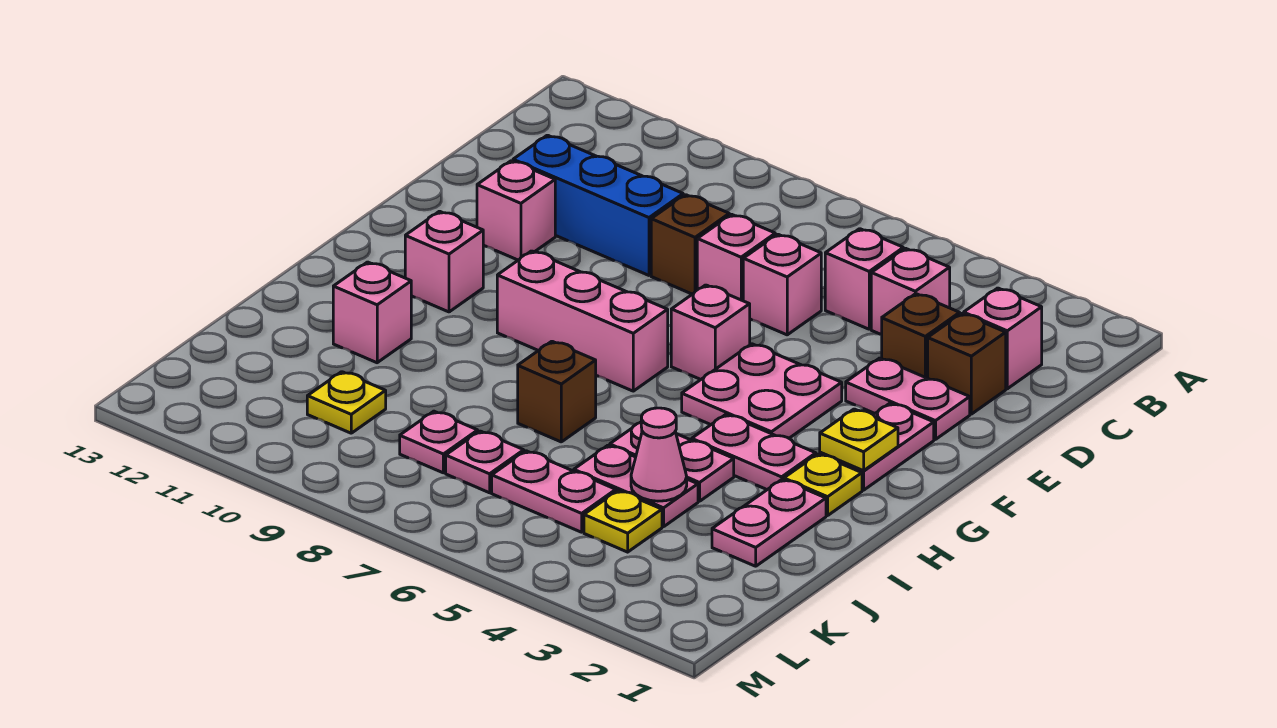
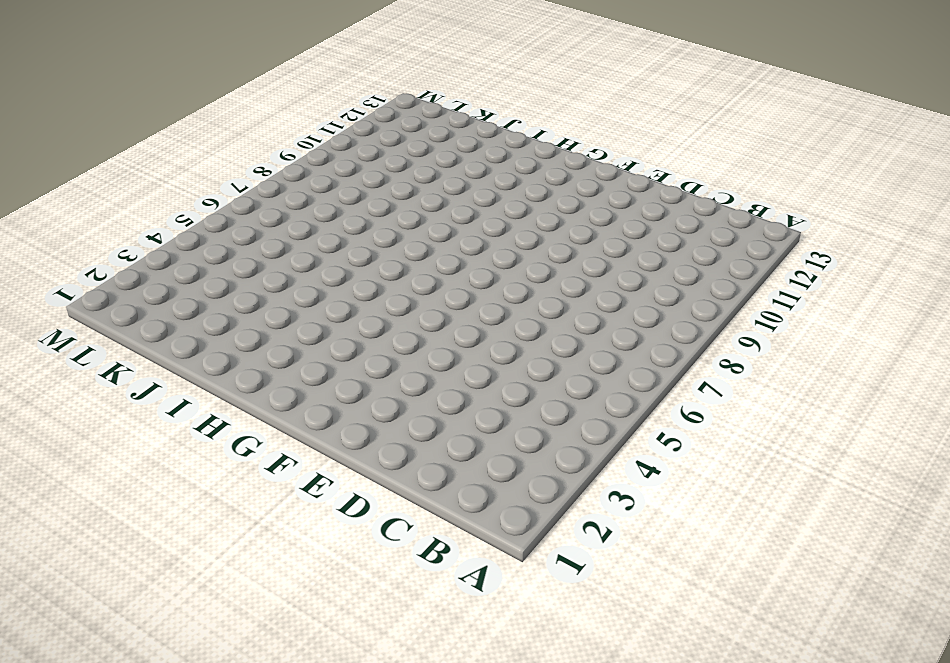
none -> pink 1x1 brick [964,288,1042,389]
none -> pink 1x1 brick [871,248,950,335]
none -> pink 1x1 brick [825,229,903,329]
none -> brown 1x1 brick [928,314,1006,414]

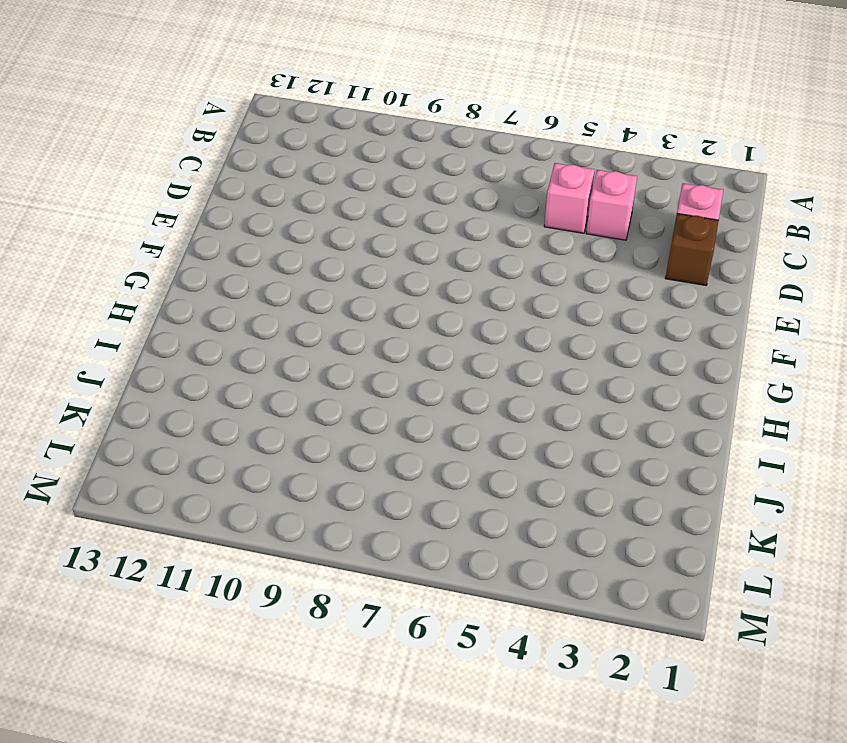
none -> brown 1x1 brick [882,294,960,378]
none -> pink 1x1 brick [743,234,821,335]
none -> pink 1x1 brick [697,214,775,301]
none -> brown 1x1 brick [651,195,729,294]

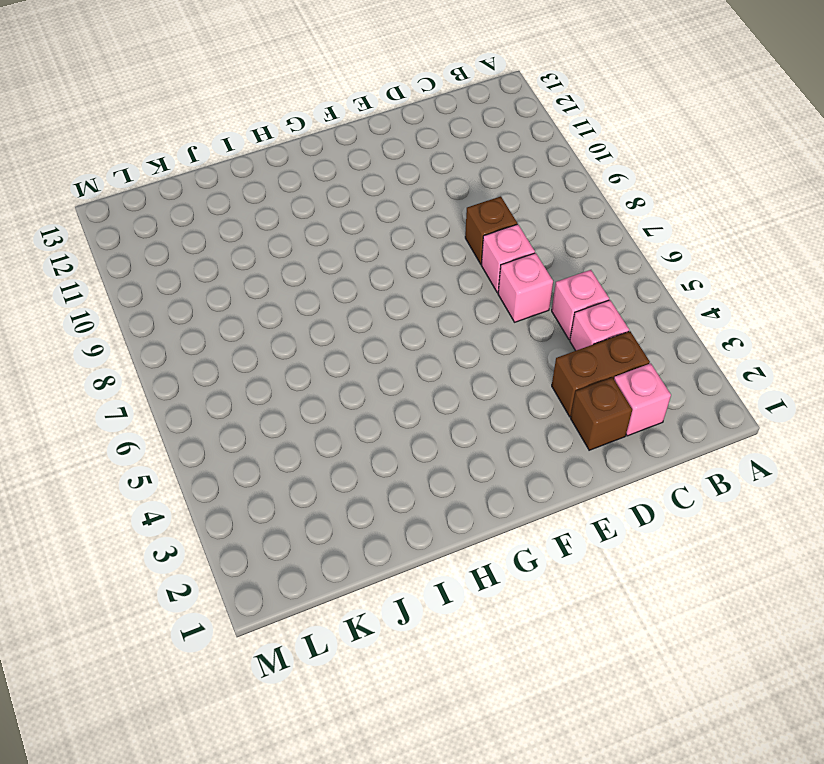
brown 1x2 brick [552,331,650,417] -> brown 1x1 brick [882,294,960,378]
none -> blue 1x3 brick [513,135,683,275]
none -> pink 1x2 plate [846,358,970,439]
none -> pink 1x1 brick [477,161,555,260]
none -> pink 1x2 plate [820,403,934,490]

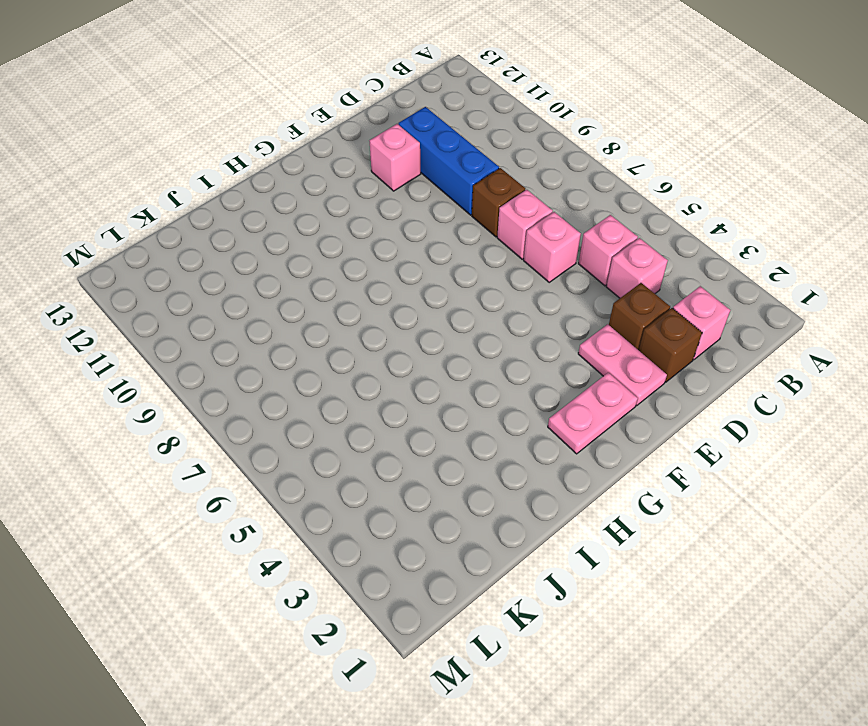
none -> pink 2x2 plate [682,344,842,438]
none -> pink 1x1 brick [671,285,750,379]
none -> pink 1x3 brick [497,251,668,391]
none -> pink 1x1 brick [405,211,483,312]

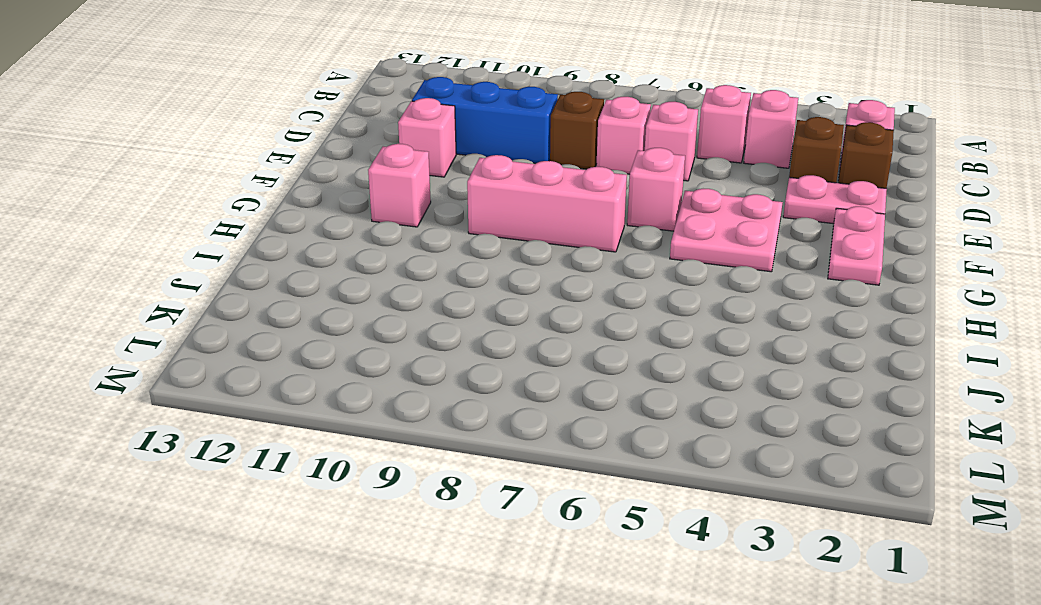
none -> yellow 1x1 plate [784,454,862,516]
none -> pink 1x2 plate [692,414,816,490]
none -> pink 1x2 plate [712,479,826,566]
none -> pink 1x2 plate [610,422,734,501]

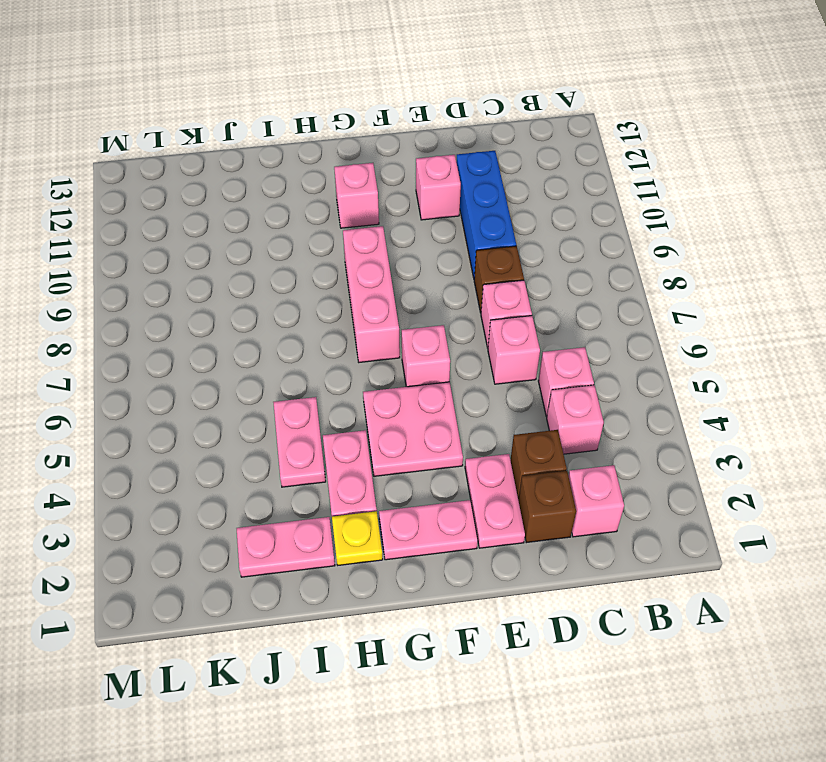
none -> brown 1x1 brick [518,341,596,442]
none -> pink 1x1 brick [333,262,411,363]
none -> pink 1x2 plate [574,445,698,527]
none -> yellow 1x1 plate [584,491,662,552]

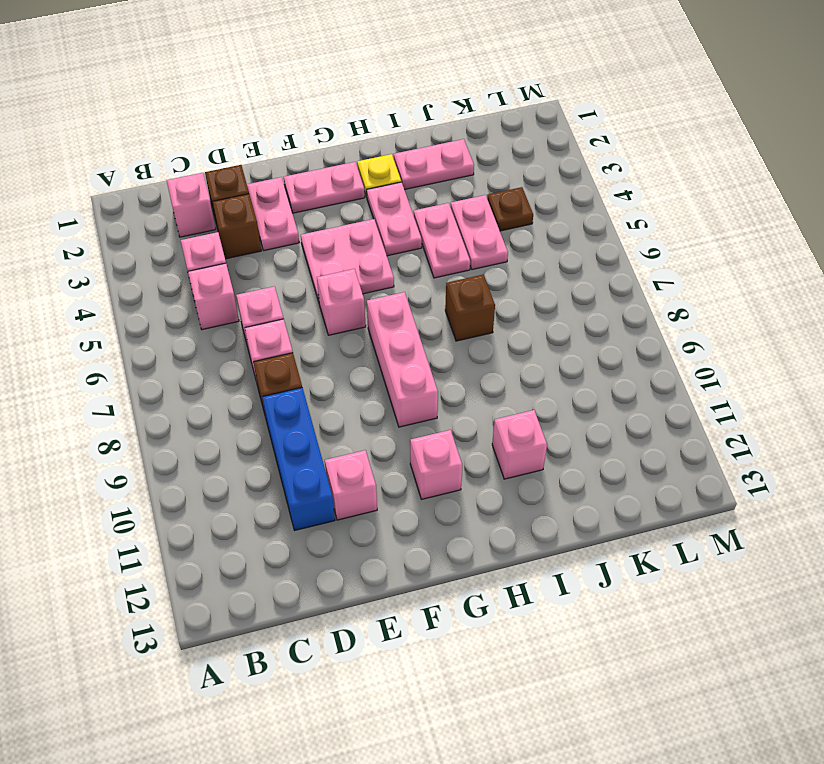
brown 1x1 plate [487,187,533,231] -> yellow 1x1 plate [584,491,662,552]
none -> pink 1x2 plate [492,451,616,532]
none -> pink 1x1 plate [446,431,524,493]
none -> pink 1x1 plate [400,411,478,473]
none -> yellow 1x1 plate [307,372,386,433]

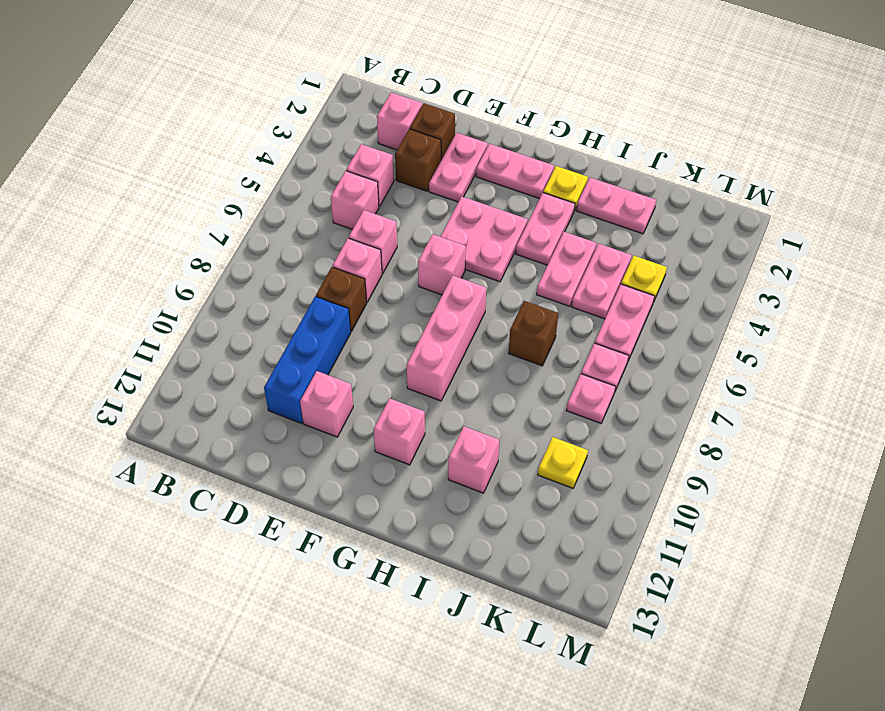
none -> yellow 1x1 plate [820,409,898,471]
none -> pink 1x1 cone [631,408,687,501]

